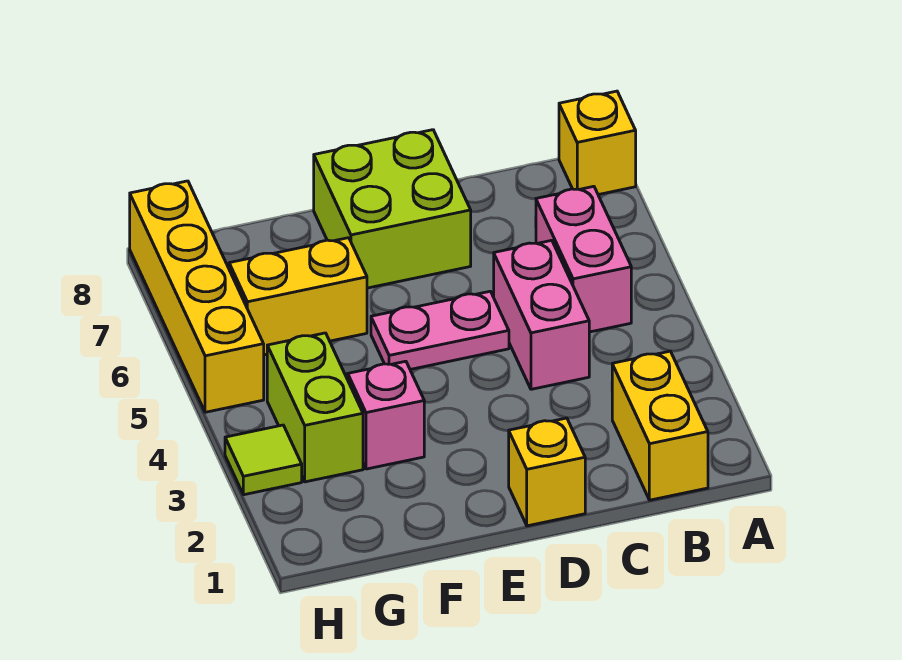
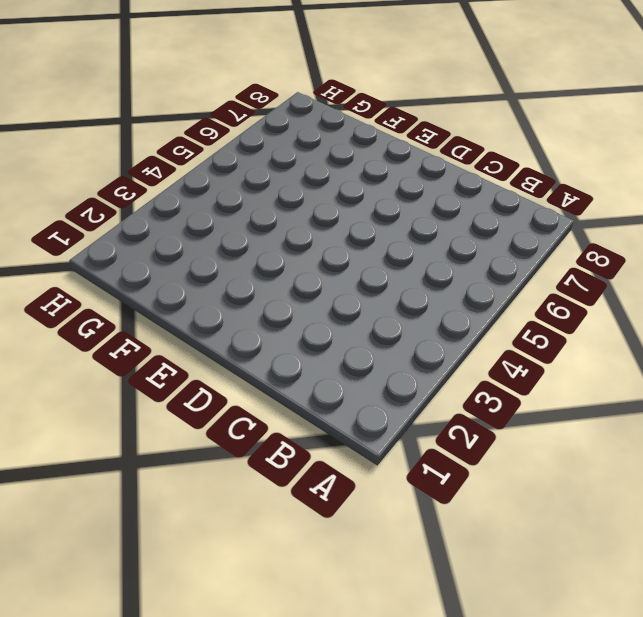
none -> yellow 1x1 brick [559,91,636,195]
none -> yellow 1x2 brick [612,351,708,500]
none -> pink 1x2 brick [536,186,631,332]

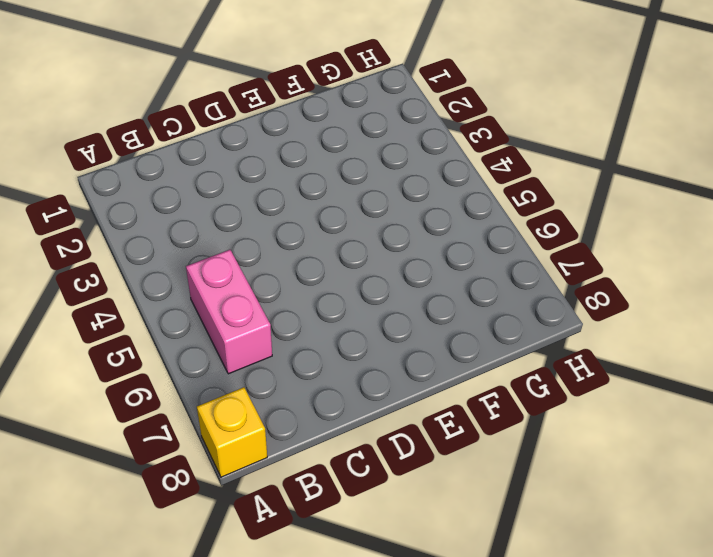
none -> yellow 1x2 brick [612,351,708,500]
none -> pink 1x2 brick [494,240,589,389]
none -> yellow 1x1 brick [509,418,585,526]

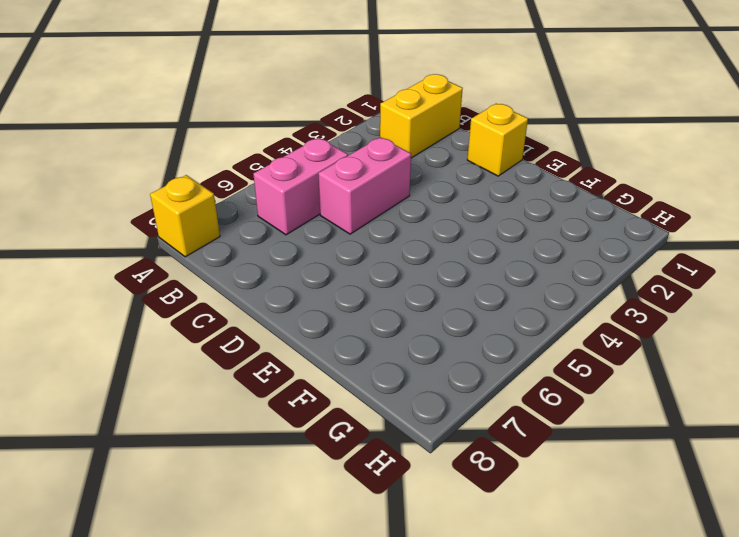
none -> pink 1x2 plate [371,291,509,369]
none -> lime 2x2 brick [314,130,471,288]
none -> pink 1x1 brick [348,361,424,469]

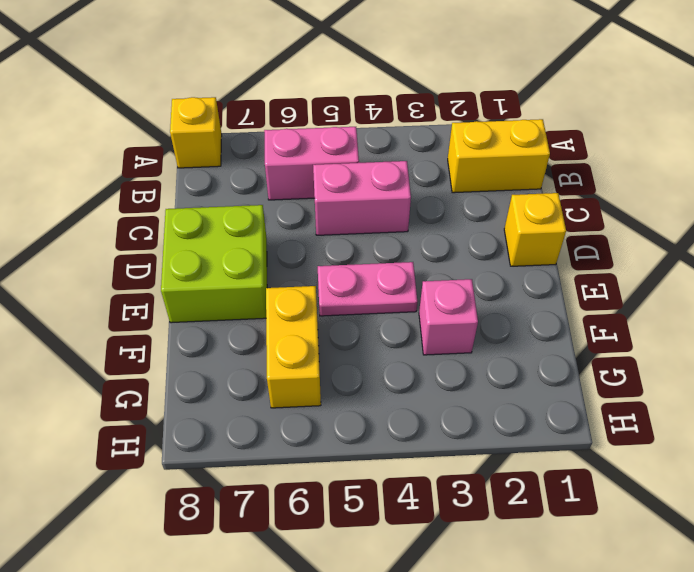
pink 1x2 plate [318,262,417,316] -> pink 1x2 plate turned to [371,291,509,369]
none -> lime 1x2 brick [267,333,363,482]
none -> lime 1x1 tile [225,425,302,495]
none -> yellow 1x4 brick [130,181,264,412]

